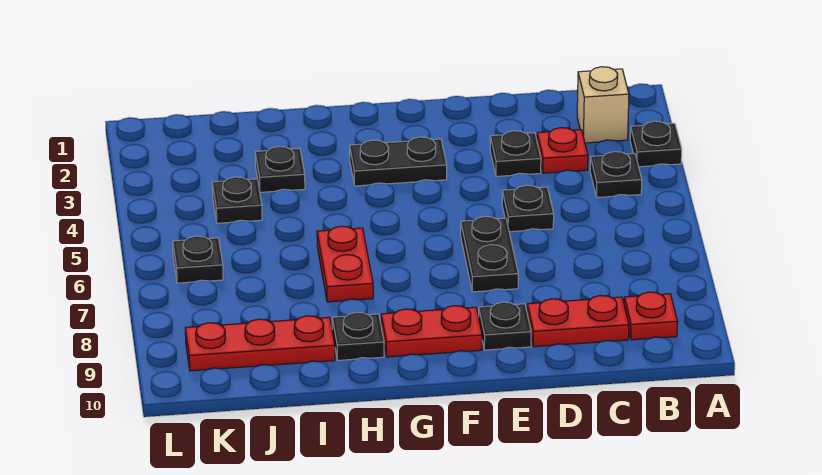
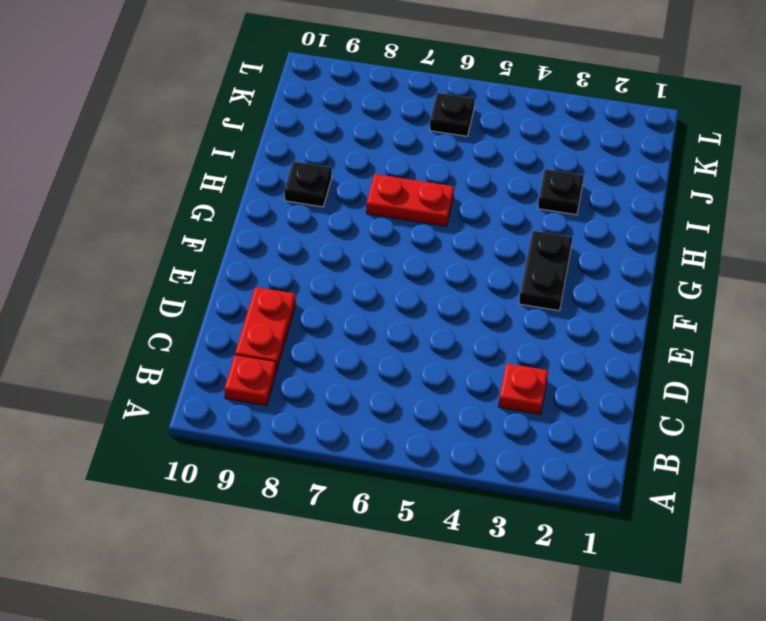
none -> black 1x1 plate [630,121,682,167]
none -> tan 1x1 brick [577,67,629,143]
none -> black 1x1 plate [590,152,642,198]

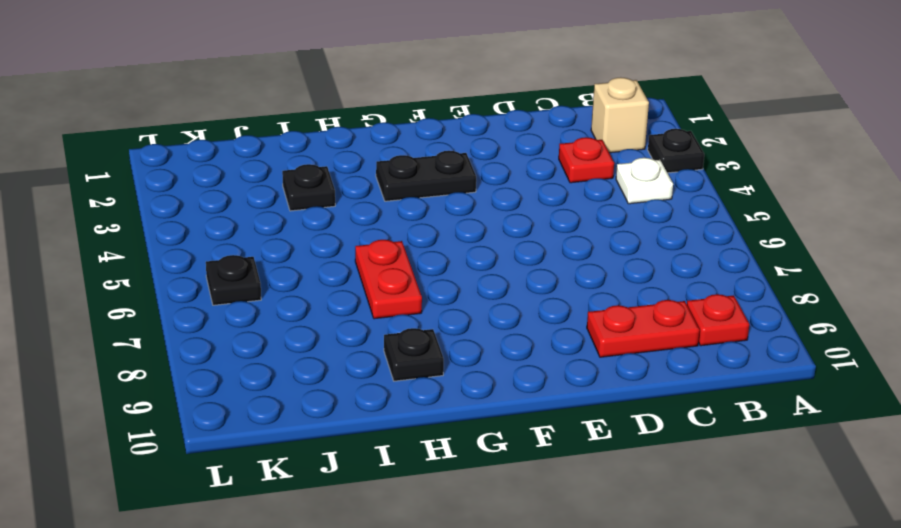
white 1x1 plate [616,158,673,204] -> black 1x1 plate [590,152,642,198]
none -> black 1x1 plate [490,131,541,176]
none -> black 1x1 plate [502,185,554,232]
none -> black 1x2 plate [461,216,518,292]

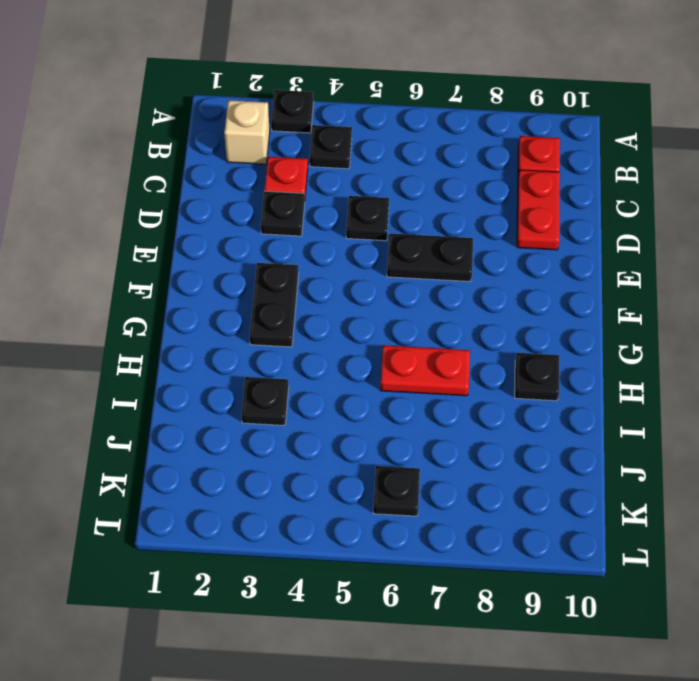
none -> black 1x1 plate [479,302,531,350]
none -> red 1x2 plate [381,306,482,357]
none -> red 1x3 plate [185,316,335,371]

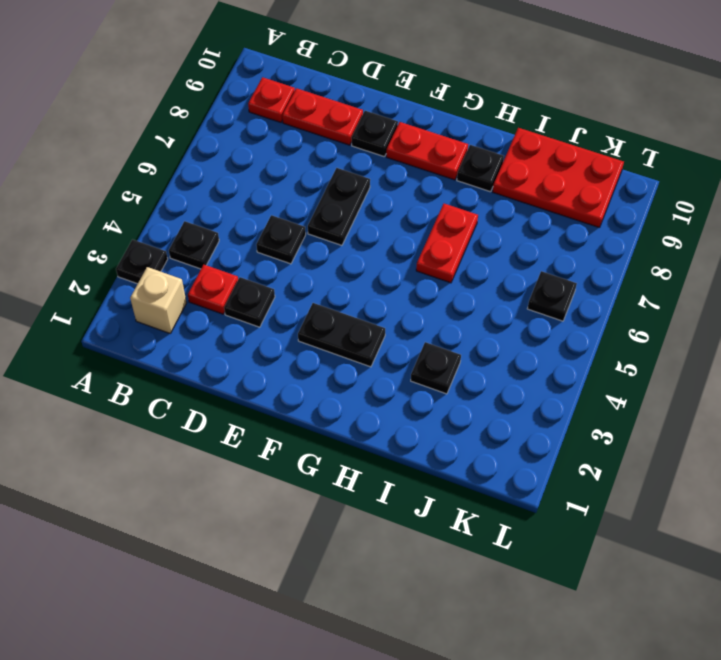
red 2x3 plate [493,128,624,228] -> red 1x3 plate [185,316,335,371]
none -> black 1x1 plate [212,177,262,223]

